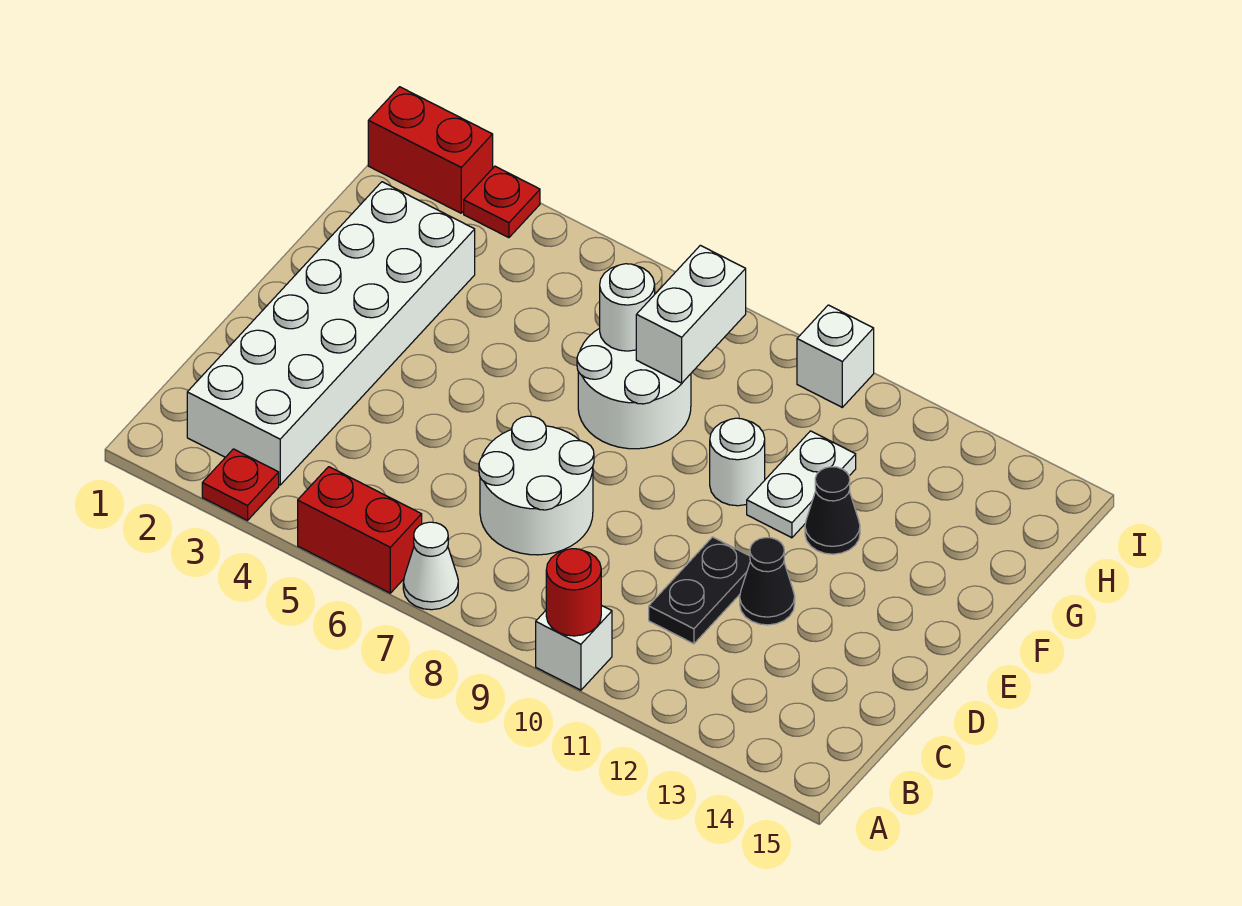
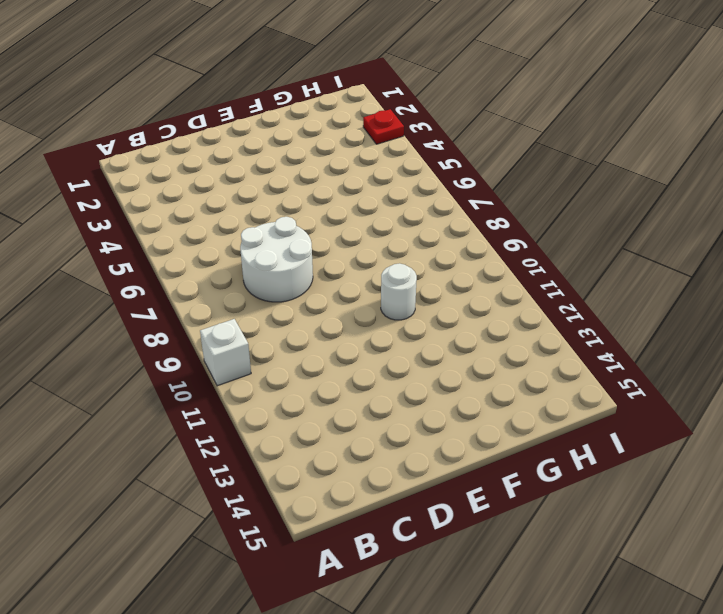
none -> red 1x1 plate [202,449,279,520]
none -> red 1x2 brick [298,467,422,593]
none -> white 1x1 cone [403,522,458,610]

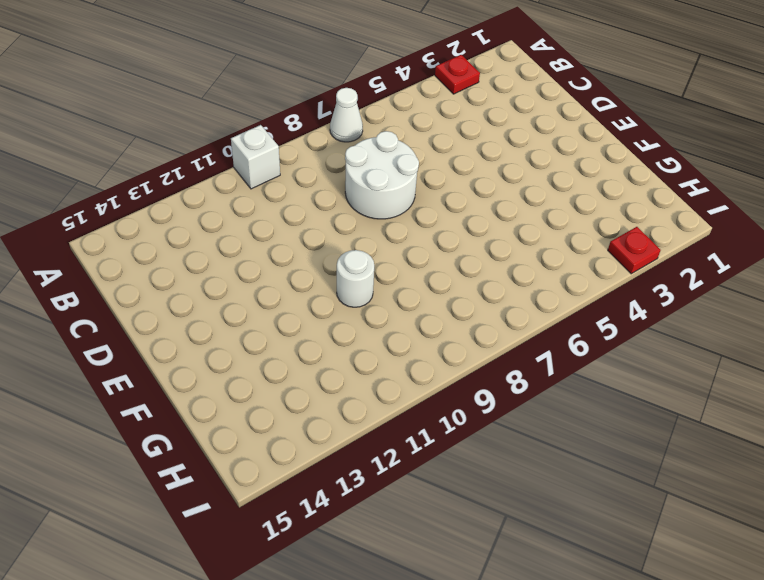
none -> red 1x2 brick [298,467,422,593]
none -> white 2x6 brick [187,182,475,485]
none -> black 1x2 plate [649,537,750,644]

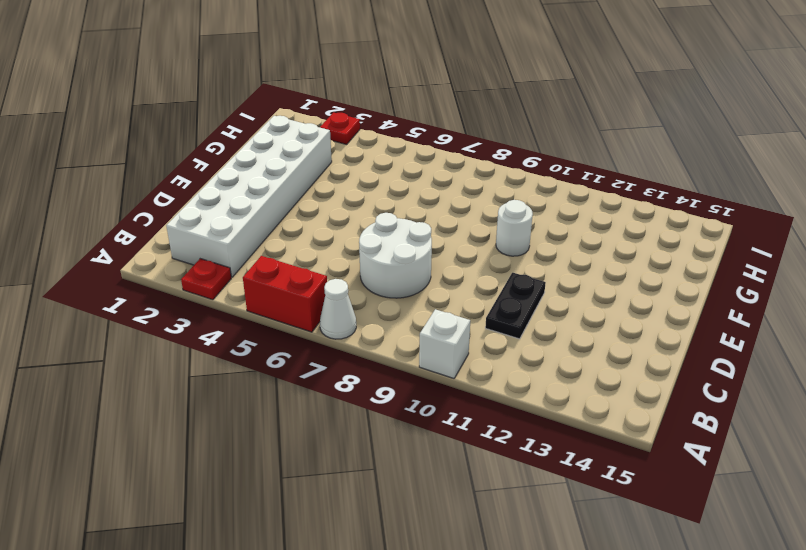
none -> black 1x1 cone [740,538,795,625]
none -> white 2x2 round brick [577,328,691,449]
none -> white 1x2 plate [747,431,856,538]

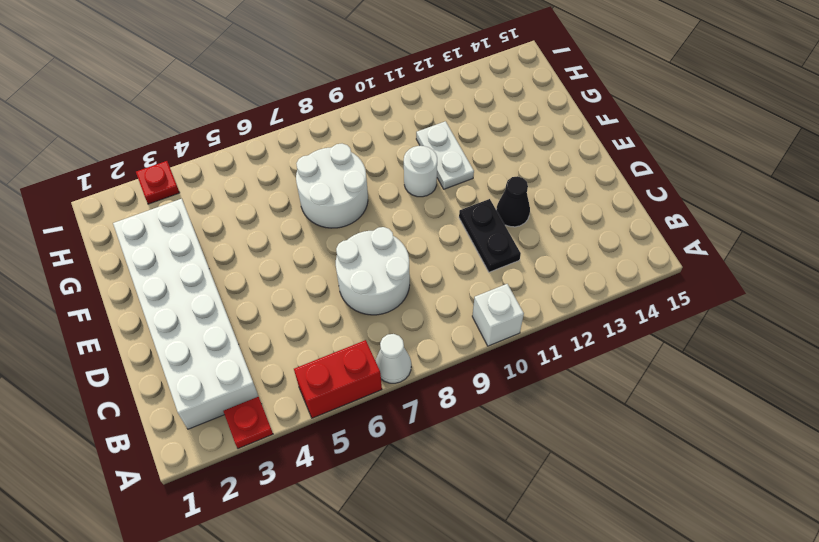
none -> black 1x1 cone [805,467,860,554]
none -> red 1x2 brick [368,87,493,213]
none -> white 1x1 brick [797,305,874,407]

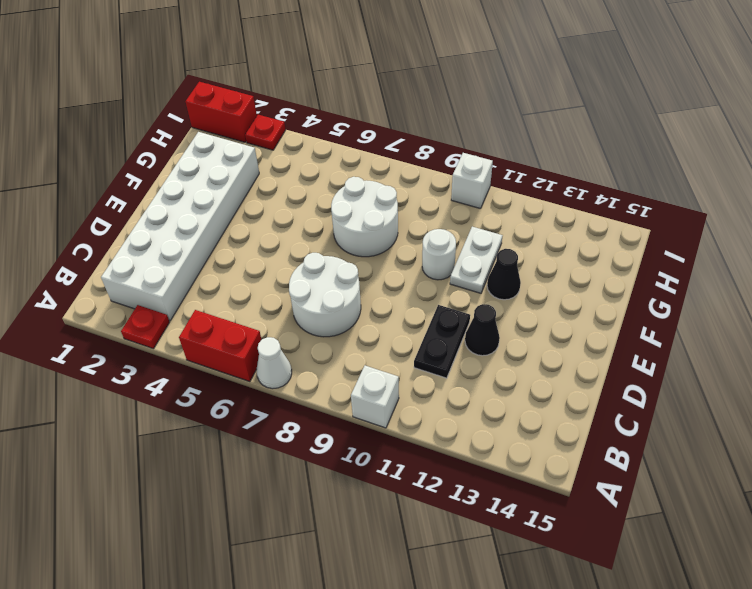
none -> red 1x1 round brick [546,549,601,636]
none -> white 1x1 round brick [600,264,655,351]
none -> white 1x2 brick [636,245,746,383]

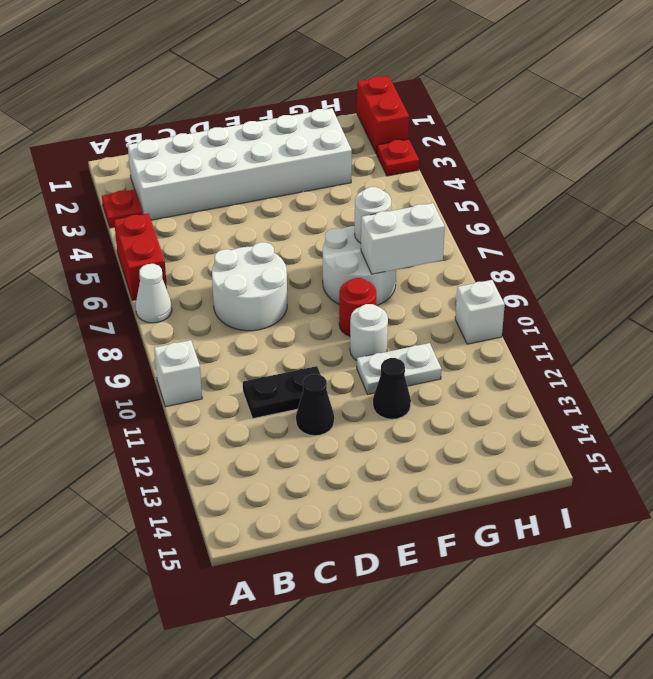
red 1x1 round brick [339,278,376,336] -> red 1x1 round brick moved to [546,549,601,636]

